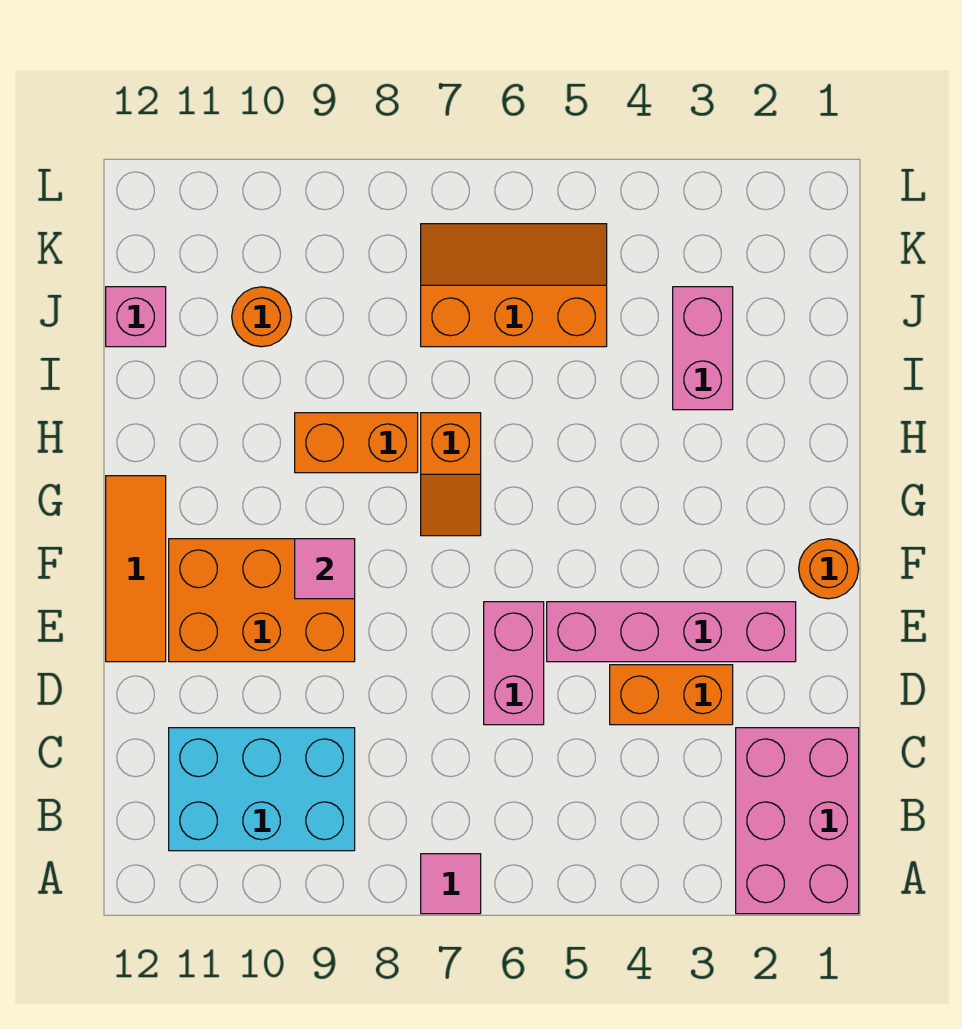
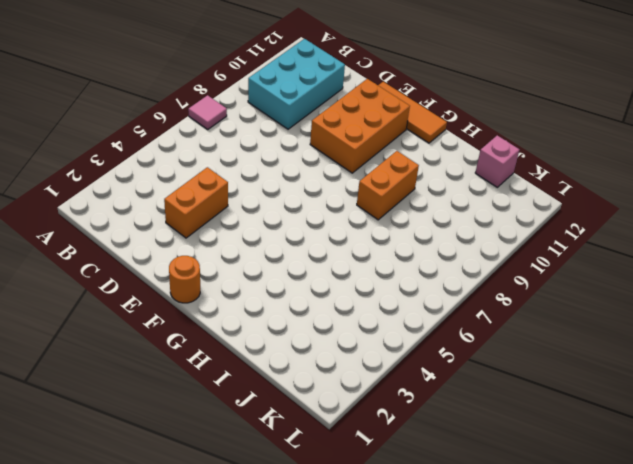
none -> pink 2x3 brick [736,728,859,914]
none -> pink 1x2 brick [484,602,544,725]
none -> pink 1x4 brick [547,602,796,662]

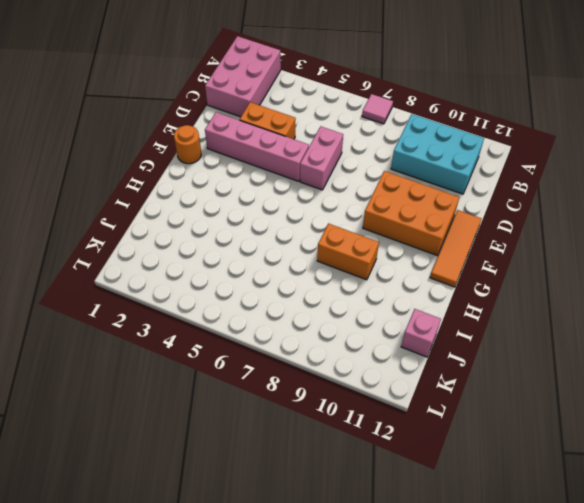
none -> orange 1x2 slope [421,413,481,536]
none -> pink 1x2 brick [673,287,733,410]
none -> orange 2x3 slope [421,224,607,347]

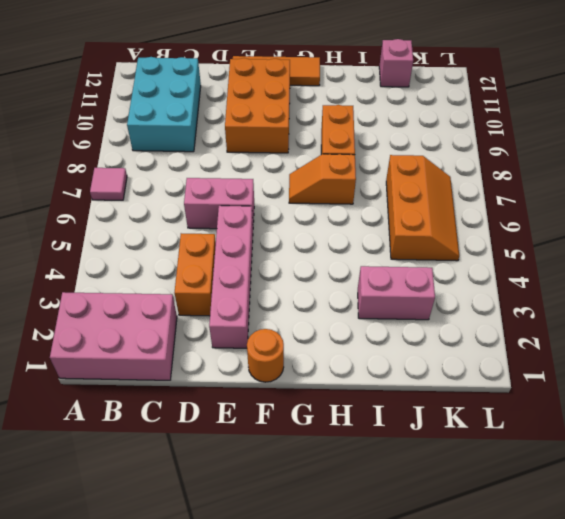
none -> orange 1x1 round brick [232,287,292,347]
none -> pink 1x1 tile [295,539,355,599]

